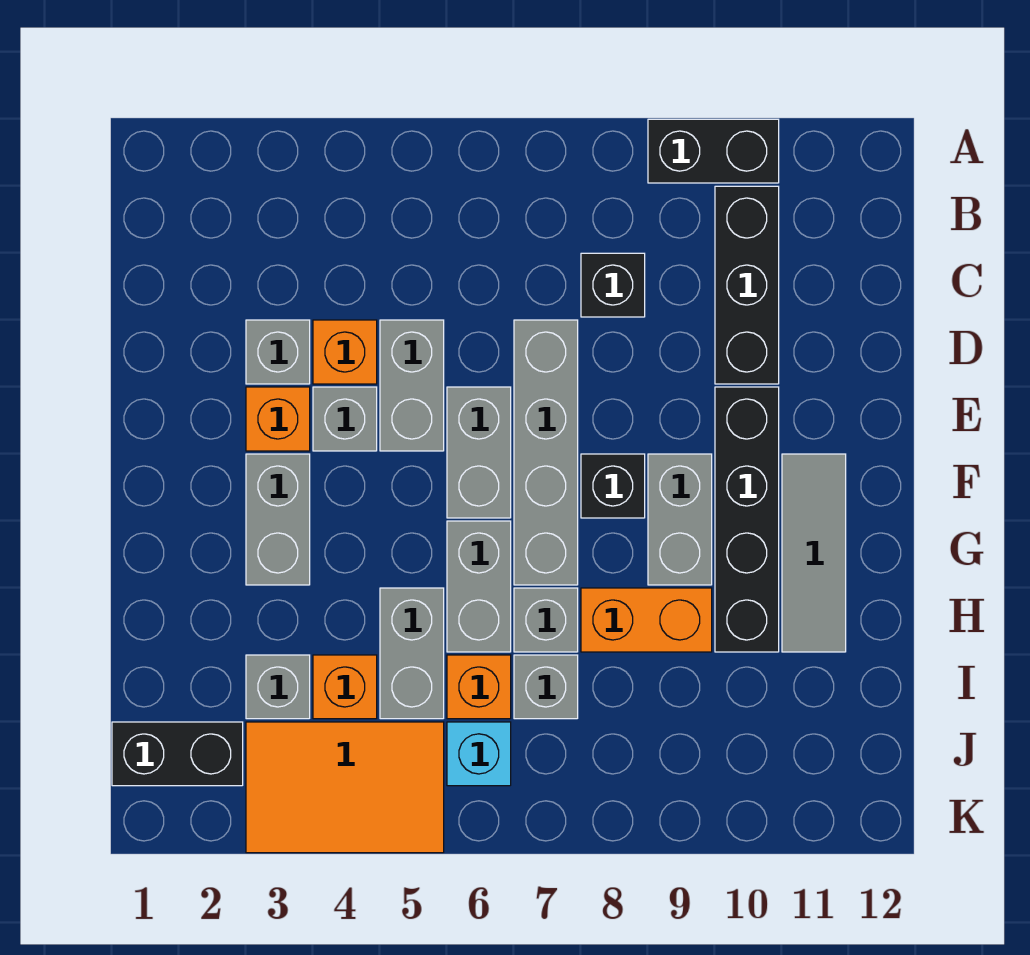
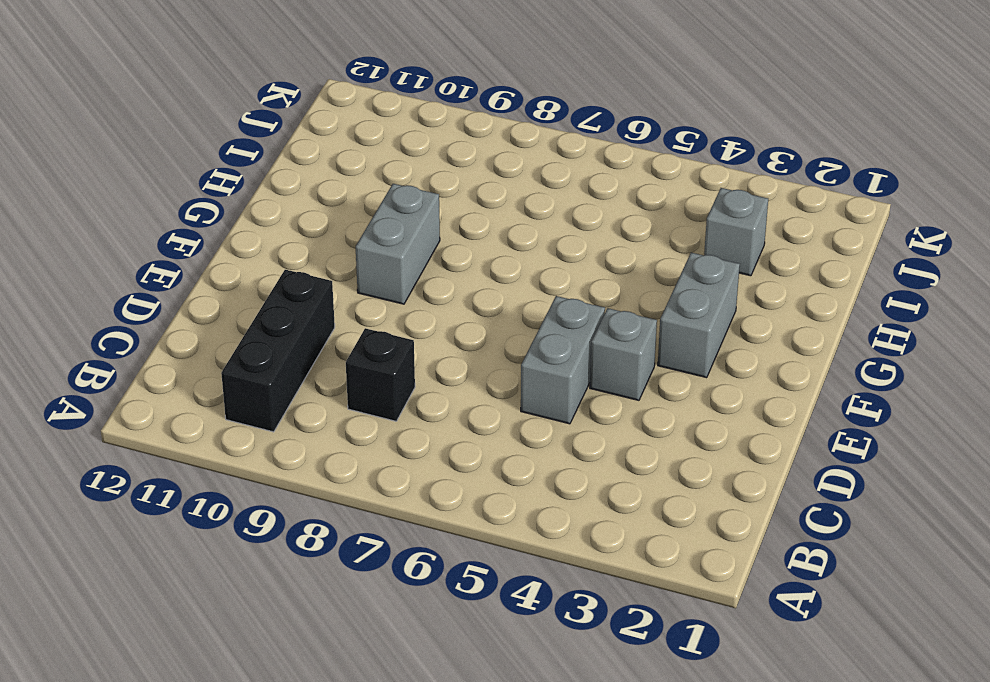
none -> black 1x2 brick [648,119,779,183]
none -> grey 1x1 brick [246,320,310,384]
none -> orange 1x1 brick [313,320,377,384]

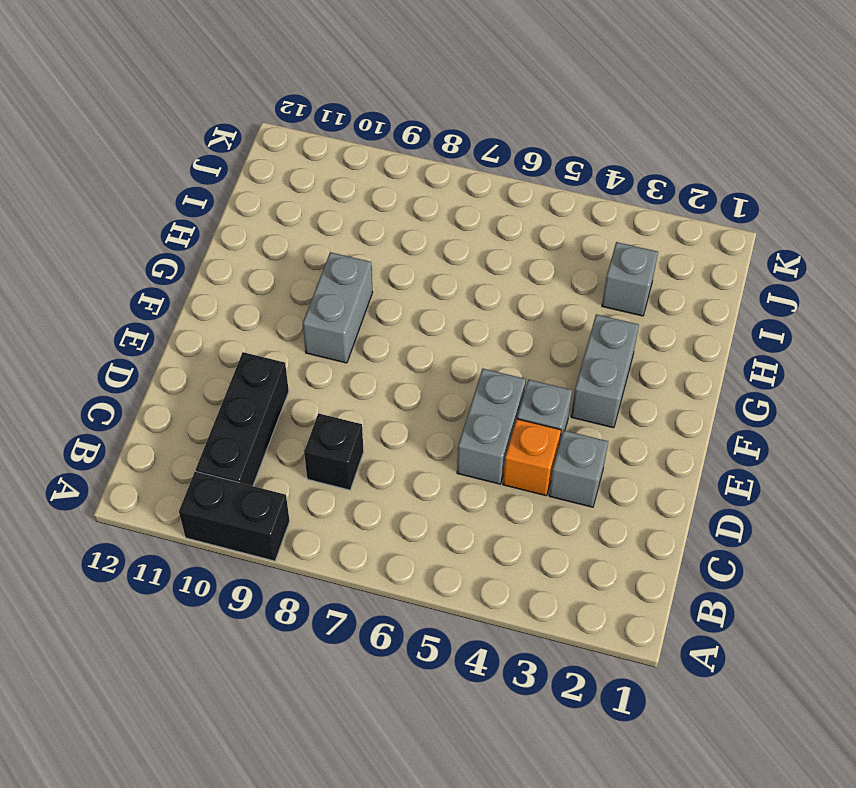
none -> grey 1x4 brick [514,320,578,585]
none -> orange 1x1 brick [246,387,310,451]
none -> grey 1x2 brick [447,387,511,518]

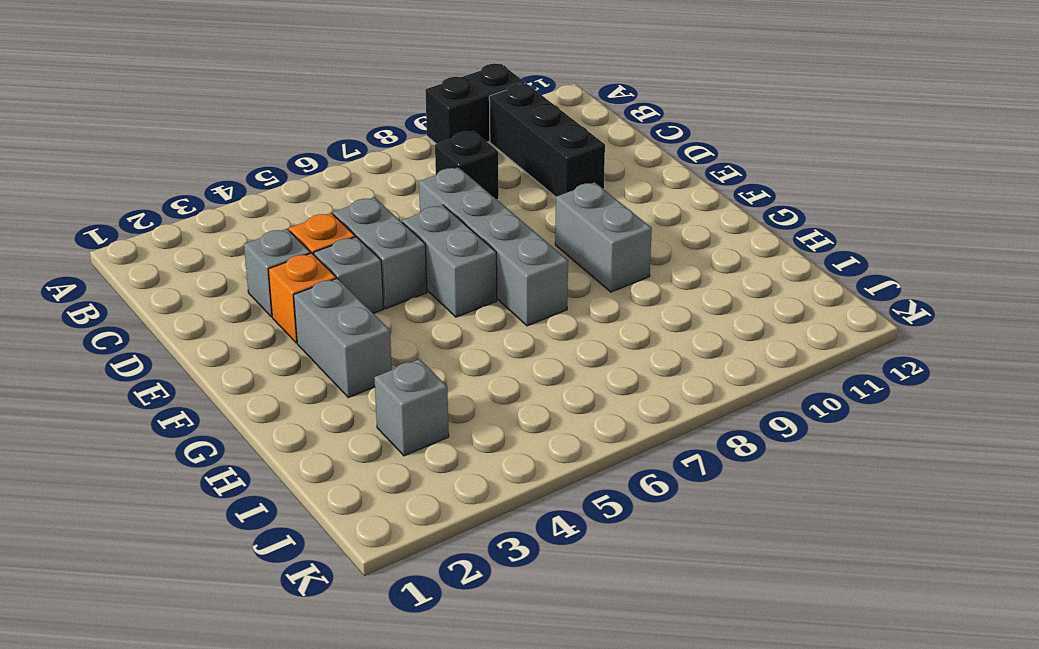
none -> black 1x4 brick [715,387,779,652]
none -> black 1x1 brick [581,454,645,518]
none -> grey 1x3 tile [782,454,846,652]

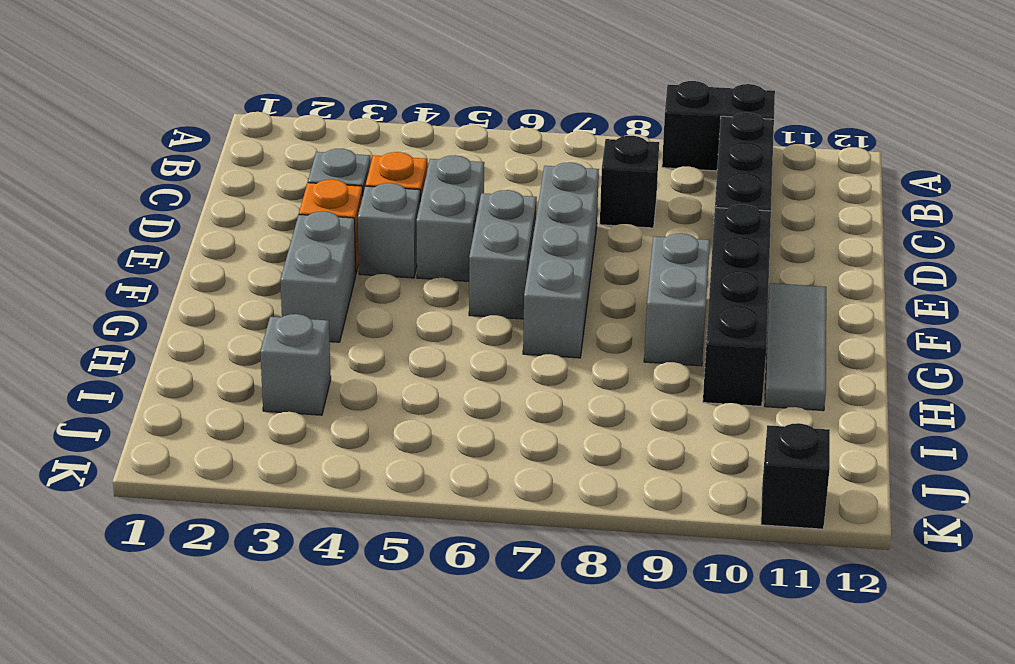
black 1x1 brick [761,423,830,529] -> black 1x1 brick moved to [581,454,645,518]
none -> grey 1x2 brick [447,521,511,652]
none -> grey 1x2 brick [380,588,444,719]
none -> grey 1x1 brick [514,588,578,652]

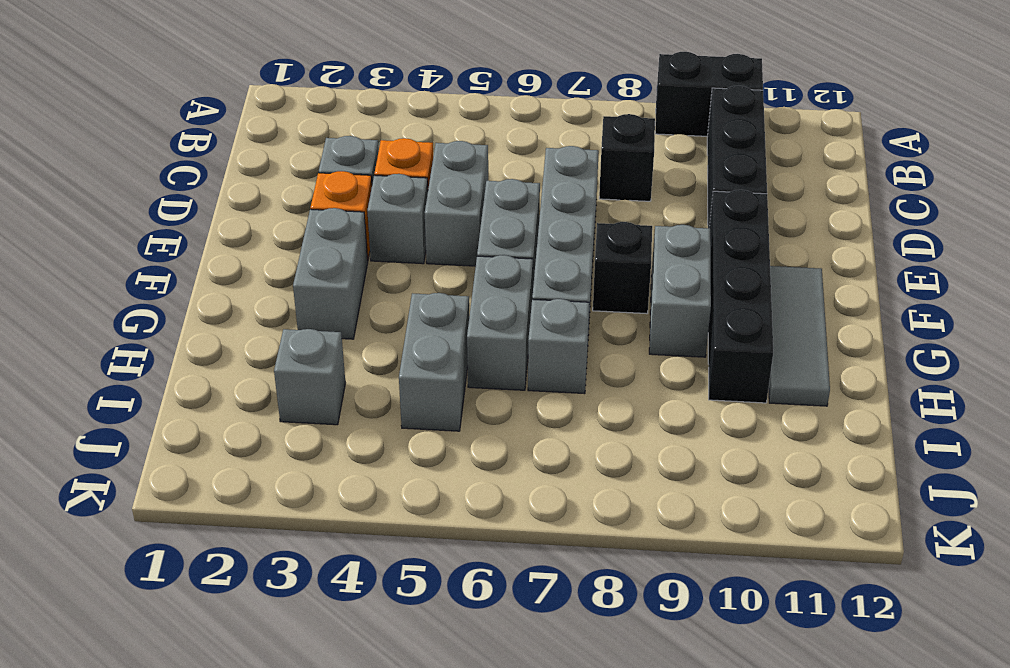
none -> orange 1x2 brick [581,588,712,652]
none -> orange 1x1 brick [313,655,377,719]
none -> orange 1x1 brick [447,655,511,719]

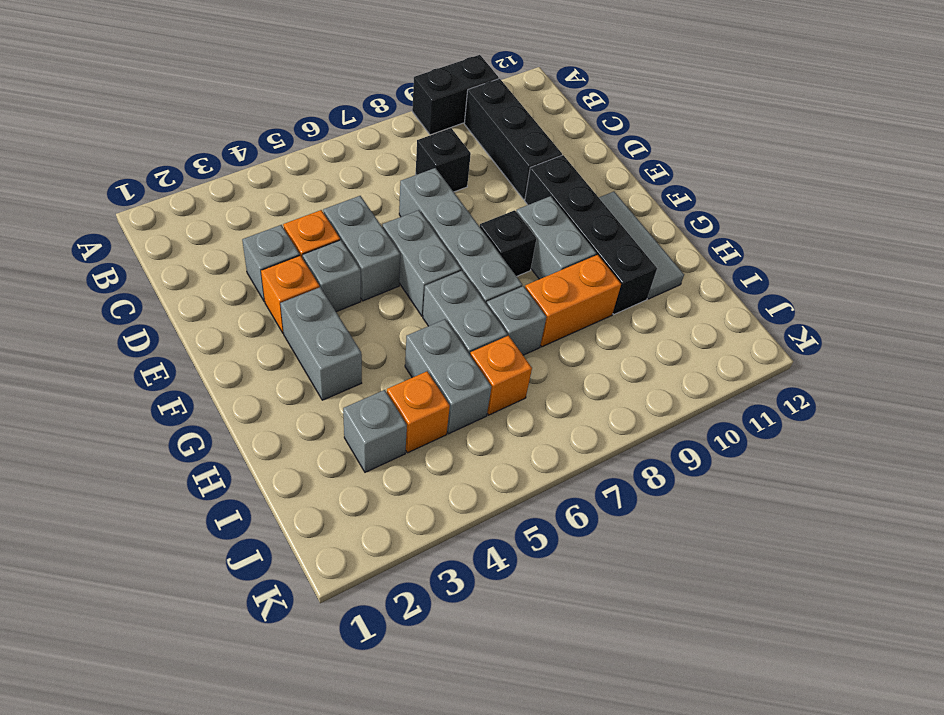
none -> grey 1x1 brick [514,655,578,719]
none -> black 1x2 brick [112,722,243,786]
none -> orange 2x3 tile [246,722,444,853]

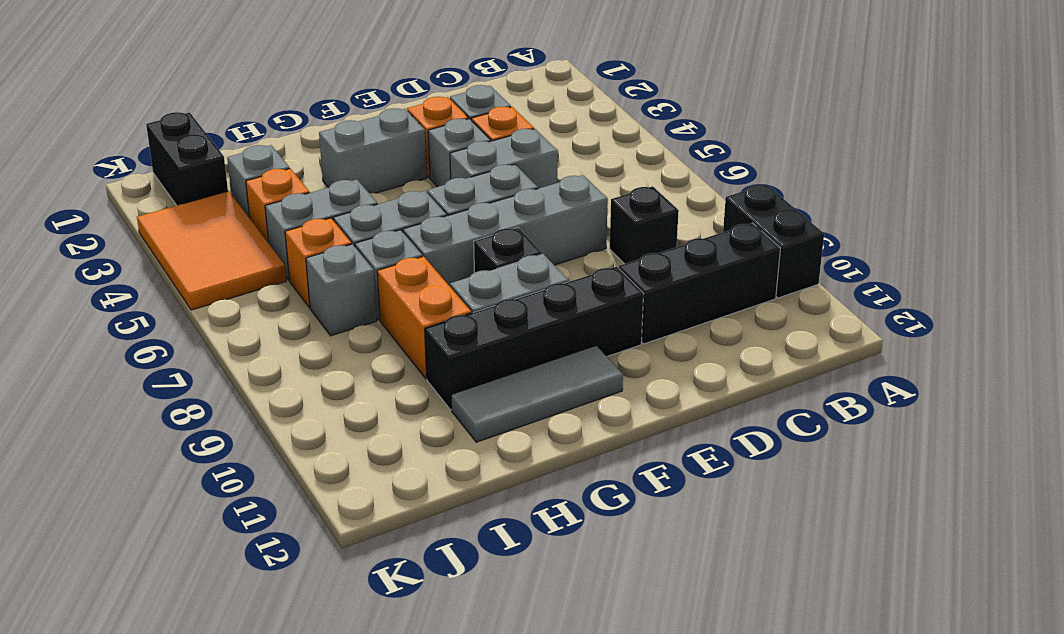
none -> cyan 1x1 brick [447,722,511,786]

